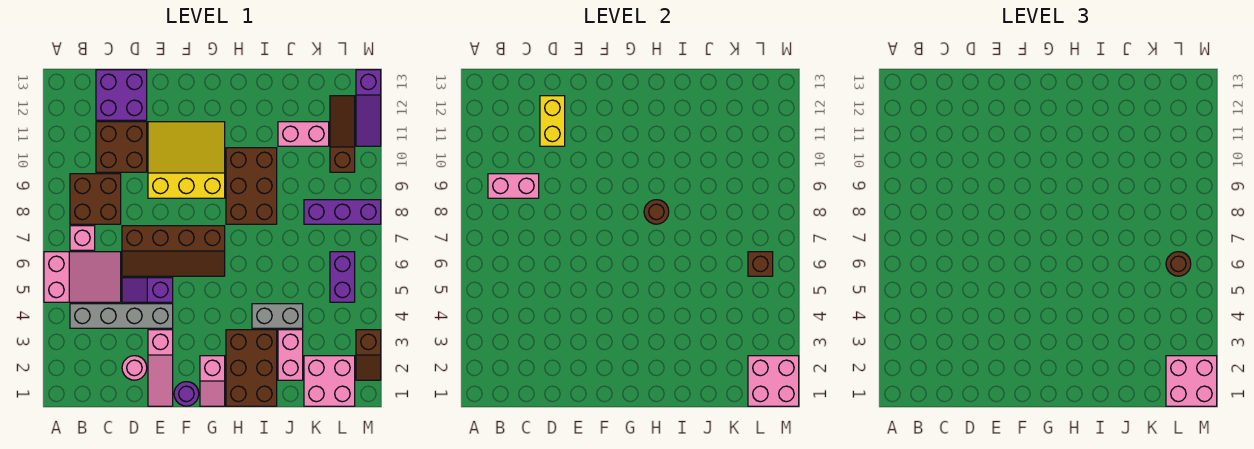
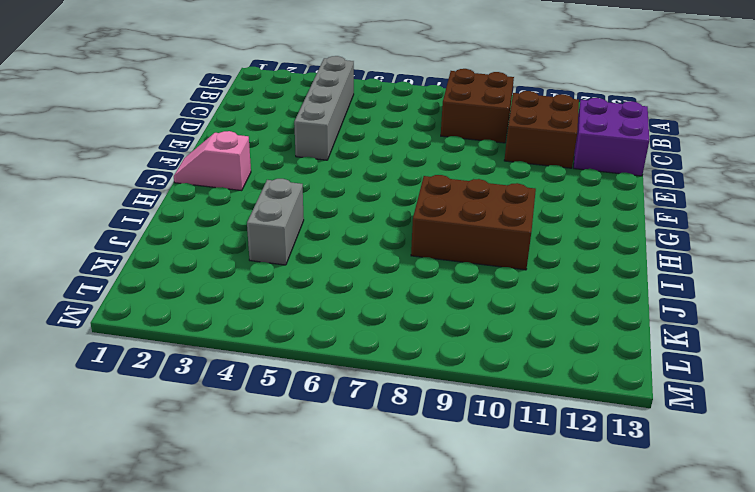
none -> pink 2x3 slope [44,252,121,302]
none -> pink 1x1 brick [70,226,95,250]
none -> pink 1x1 round brick [122,356,147,380]
none -> purple 1x2 slope [122,278,173,302]

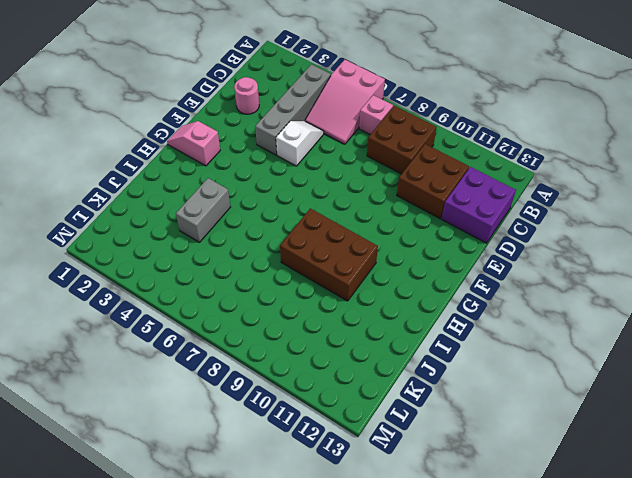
white 1x2 slope [276,121,324,166] -> purple 1x2 slope [122,278,173,302]
none -> brown 2x4 slope [122,226,225,276]
none -> pink 1x3 slope [148,330,173,406]
none -> yellow 3x3 slope [148,122,225,198]
none -> purple 1x1 round brick [174,382,199,406]

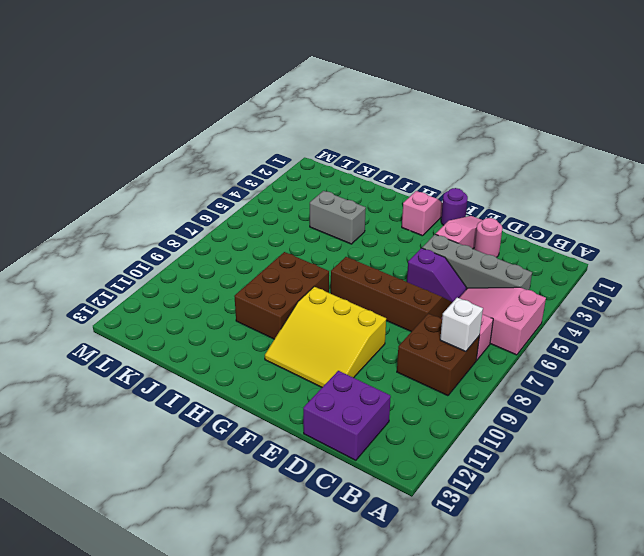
white 1x1 brick [440,298,483,351] -> none
none -> brown 2x2 brick [96,122,147,172]
none -> brown 2x3 brick [226,330,277,406]
none -> pink 1x2 brick [278,330,303,380]
none -> pink 1x2 brick [278,122,329,146]

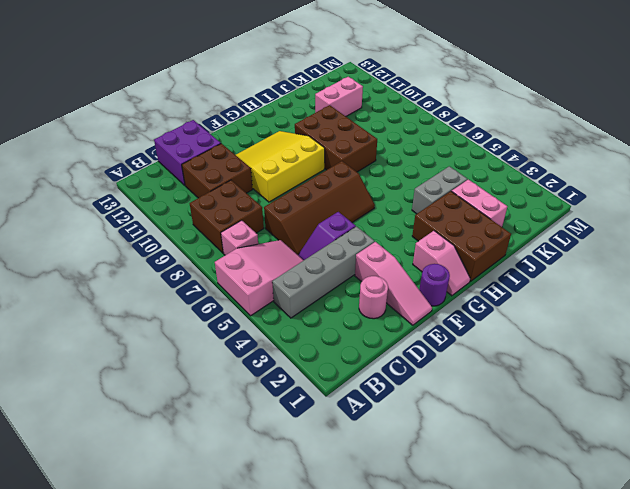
none -> pink 2x2 brick [304,356,355,406]
none -> purple 1x3 brick [304,200,381,224]
none -> purple 1x2 brick [330,252,355,302]
none -> brown 1x3 slope [330,96,355,172]

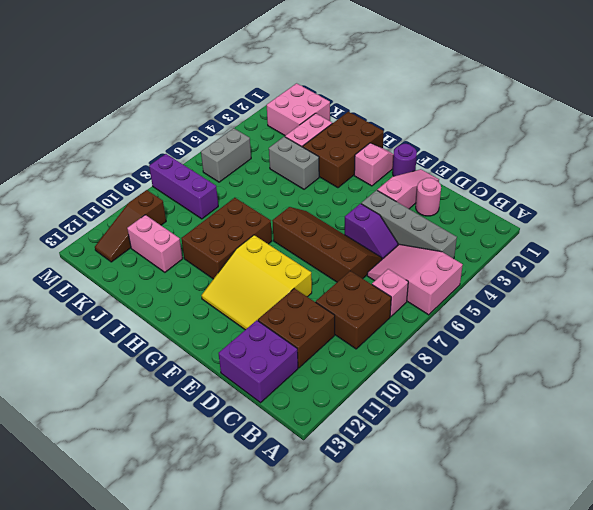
grey 1x2 brick [201,128,251,182] -> purple 1x2 brick [330,252,355,302]
none -> brown 1x2 slope [356,330,381,380]
none -> purple 1x3 slope [356,70,381,146]
none -> pink 1x2 brick [488,174,539,198]
none -> yellow 1x2 brick [540,96,565,146]

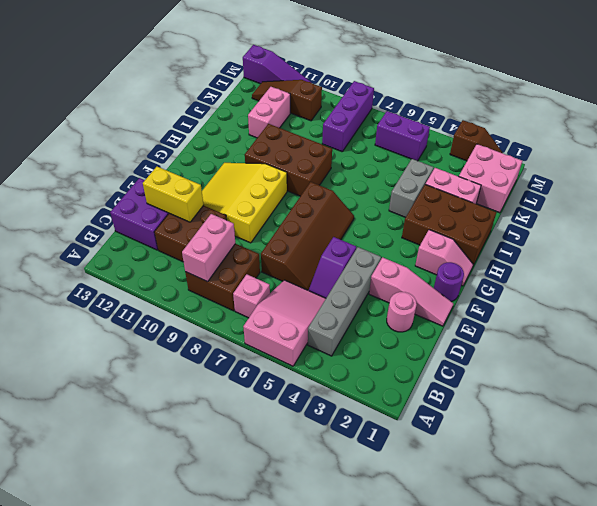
none -> brown 1x1 round brick [644,200,669,224]
none -> pink 2x2 brick [748,356,799,406]
none -> brown 1x1 brick [748,252,773,276]
none -> pink 2x2 brick [1166,356,1217,406]

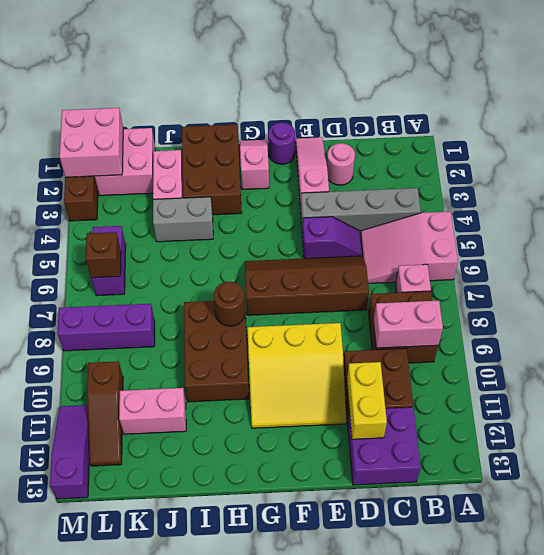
none -> pink 2x2 brick [1166,356,1217,406]
none -> brown 1x1 round brick [1166,252,1191,276]

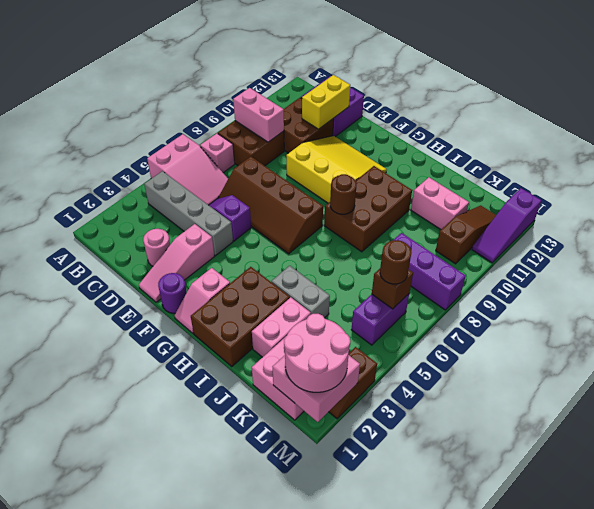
pink 2x2 round brick [284,314,350,392] -> pink 2x2 brick [1166,356,1217,406]

